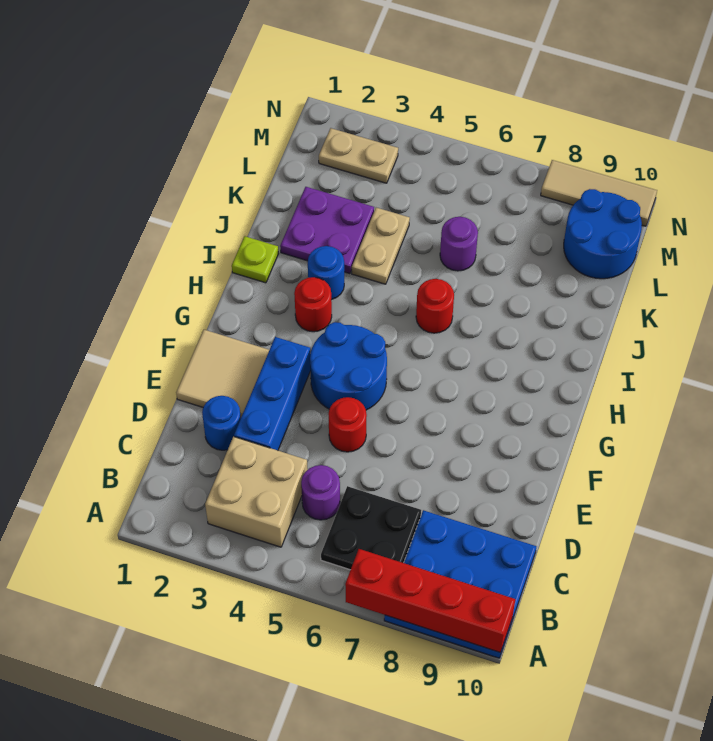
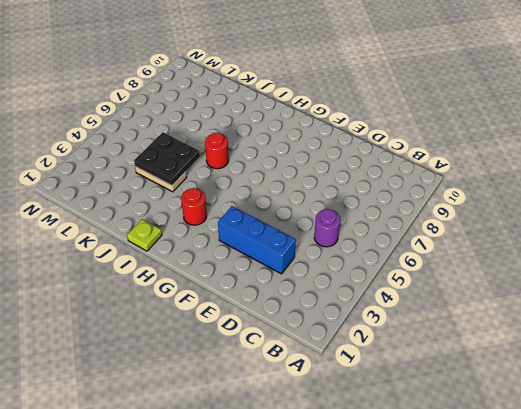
black 2x2 plate [134,132,200,186] -> black 2x2 plate moved to [321,486,421,570]
none -> blue 3x3 plate [384,510,537,658]
none -> tan 2x2 brick [205,437,308,547]
none -> blue 1x1 round brick [202,396,241,450]

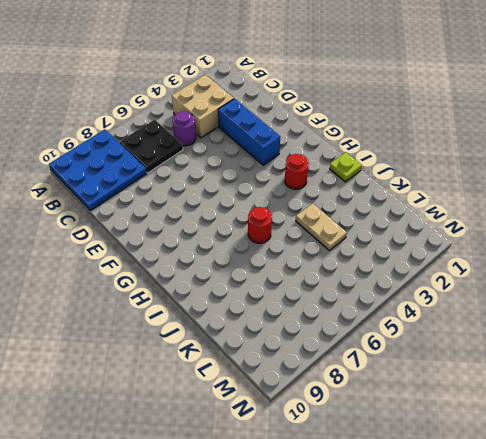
none -> blue 1x1 round brick [202,396,241,450]
none -> tan 2x2 tile [176,330,269,417]
none -> red 1x1 round brick [329,397,367,452]

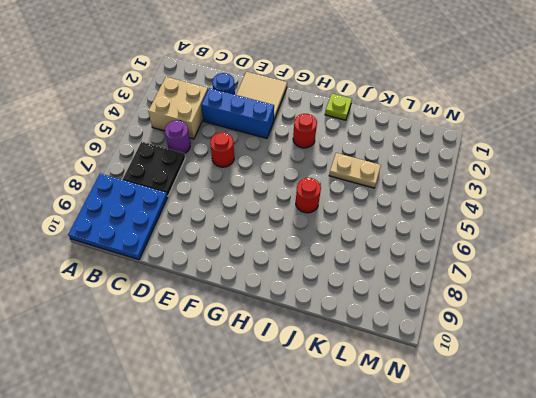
none -> blue 2x2 round brick [310,322,387,410]
none -> blue 1x1 round brick [308,246,344,300]
none -> purple 2x2 plate [280,187,374,274]

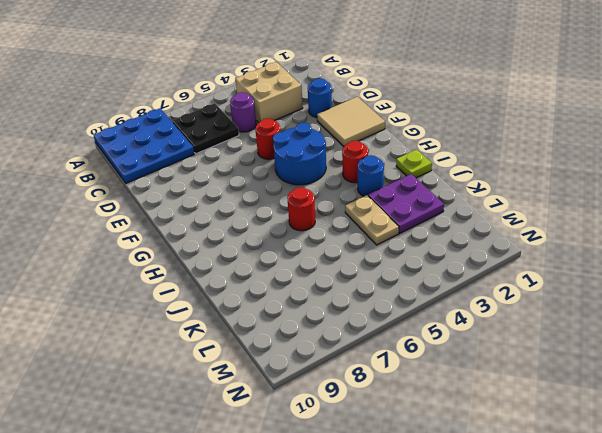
none -> blue 1x3 brick [234,337,311,450]
none -> purple 1x1 round brick [440,217,478,271]
none -> blue 2x2 round brick [564,189,642,279]

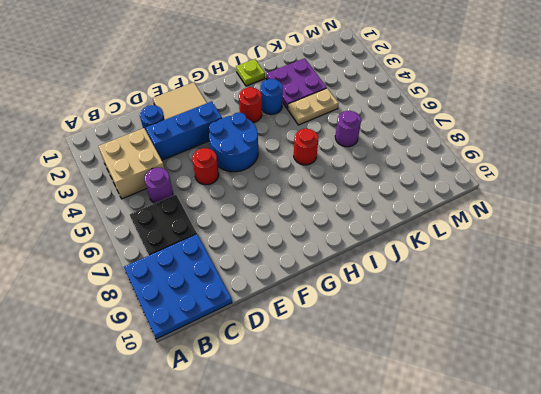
none -> blue 2x2 round brick [564,189,642,279]
none -> tan 1x2 plate [319,128,398,183]
none -> tan 1x3 tile [541,160,657,226]

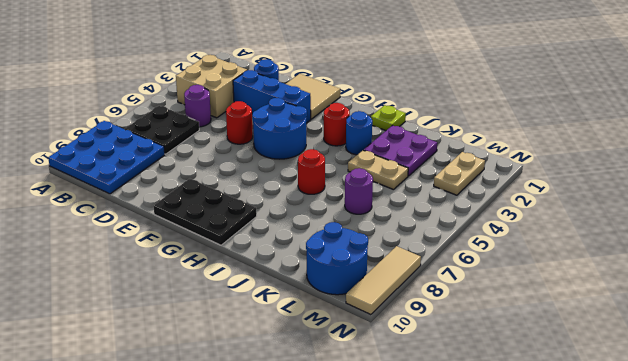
black 2x3 plate [154,179,257,245] -> none
none -> red 1x4 brick [345,549,515,653]

